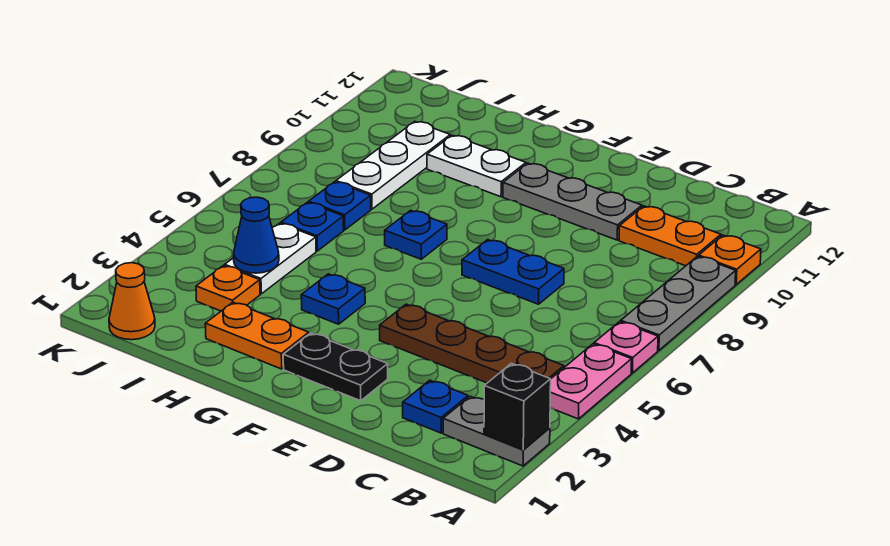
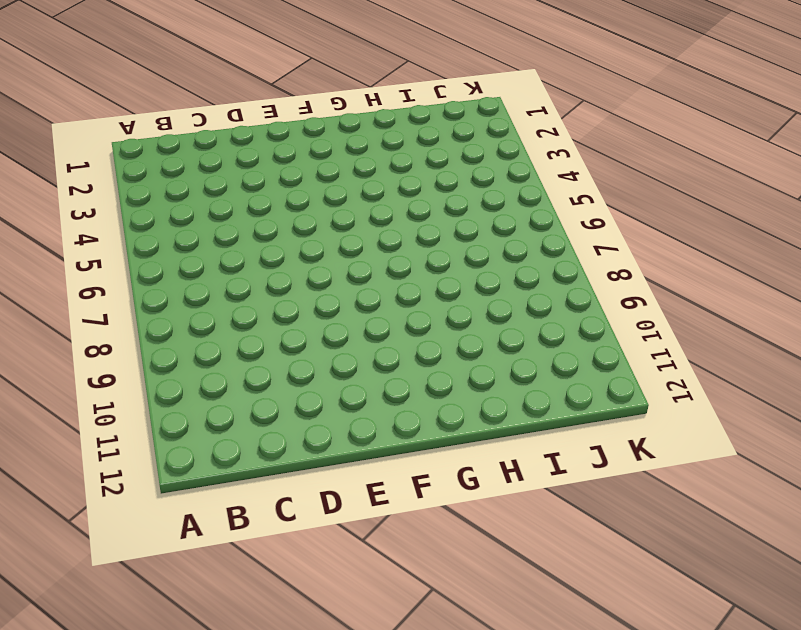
none -> grey 1x2 plate [443,396,550,466]
none -> pink 1x2 plate [550,344,632,419]
none -> pink 1x1 plate [594,322,658,373]

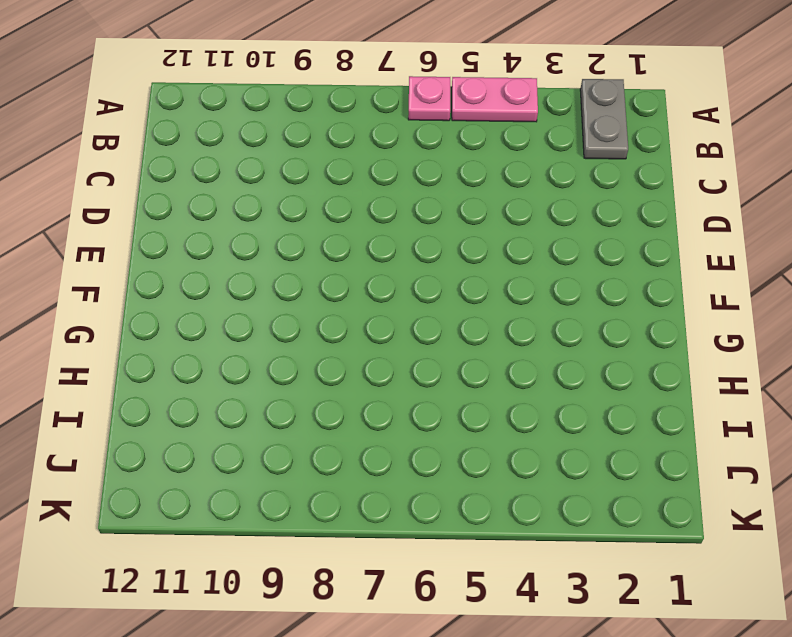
none -> grey 1x3 plate [621,256,736,350]
none -> orange 1x1 plate [699,235,761,284]
none -> brown 1x4 plate [380,304,564,383]

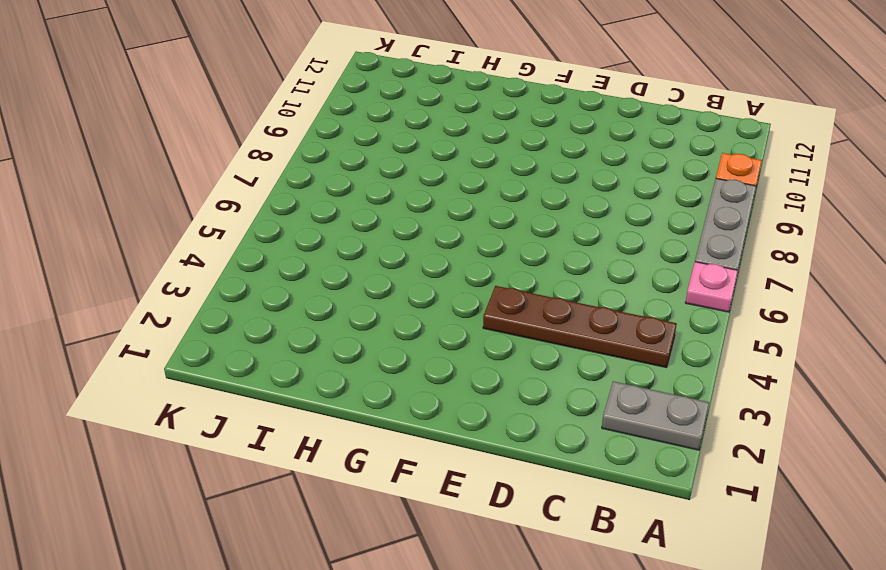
none -> pink 1x2 plate [550,344,632,419]
none -> orange 1x2 plate [619,206,721,266]
none -> blue 1x1 plate [403,380,468,433]

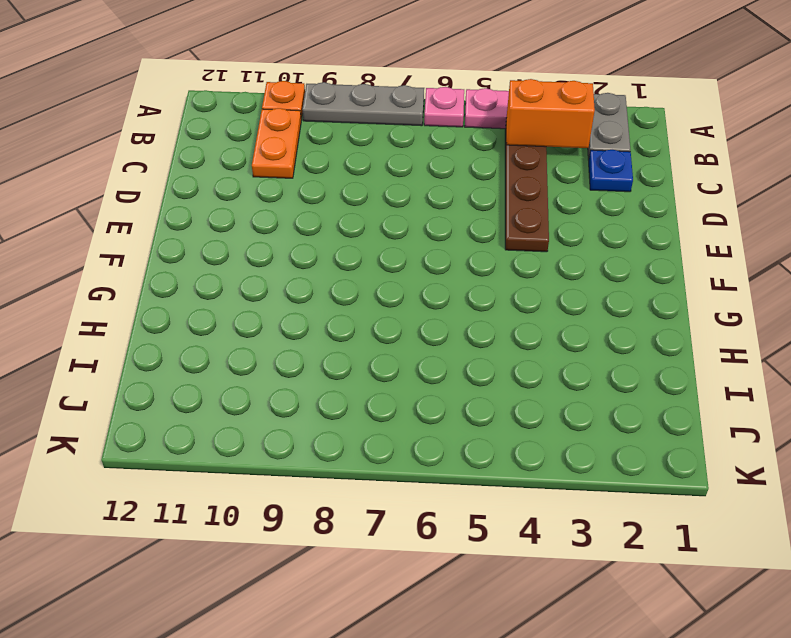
orange 1x2 brick [506,79,595,148] -> none
none -> blue 1x2 plate [462,240,564,304]
none -> grey 1x3 plate [503,163,642,240]
none -> black 1x2 plate [283,333,388,401]

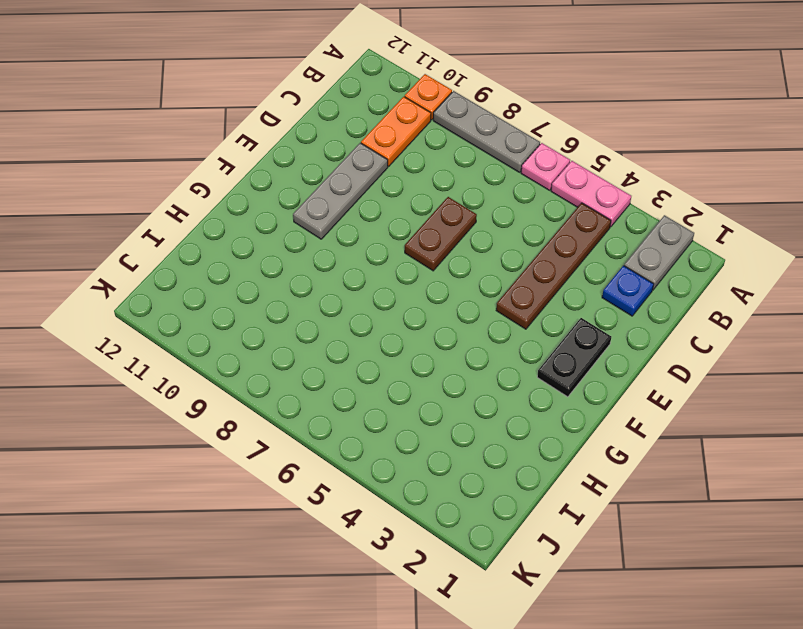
brown 1x2 plate [405,197,477,271] -> blue 1x2 plate [462,240,564,304]
none -> orange 1x2 plate [205,302,309,369]
none -> blue 1x1 plate [301,274,365,324]
none -> blue 1x1 plate [385,210,447,259]

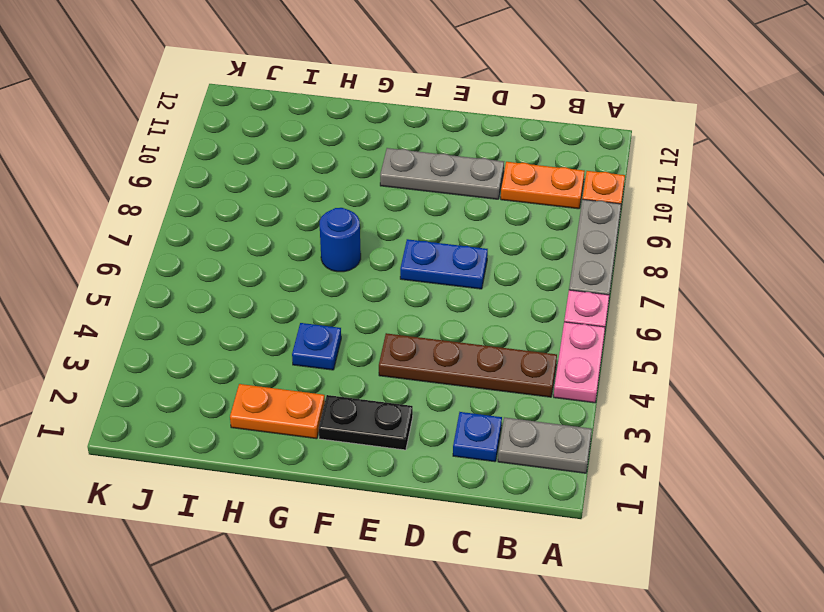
blue 1x1 round brick [320,208,361,272] -> blue 1x1 plate [385,210,447,259]
none -> white 1x2 plate [427,135,526,197]
none -> orange 1x1 plate [196,266,260,311]
none -> white 1x2 plate [225,223,316,294]

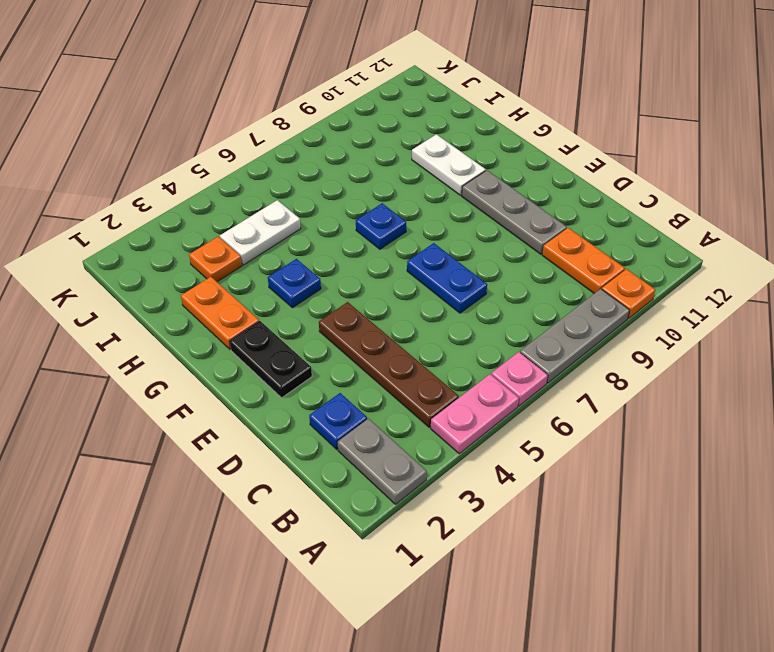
none -> blue 1x1 plate [281,202,344,251]
none -> blue 1x1 plate [309,182,371,230]
none -> white 1x3 plate [336,122,450,209]

